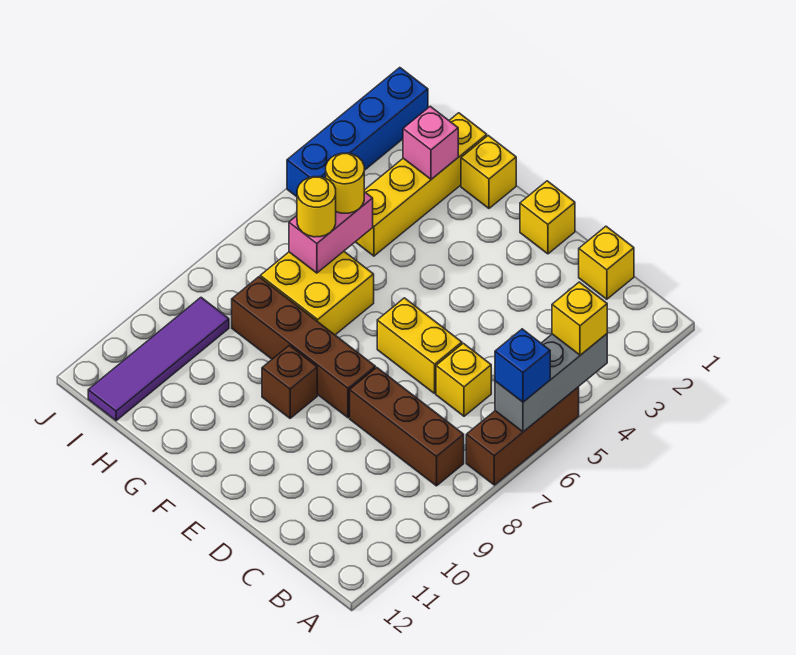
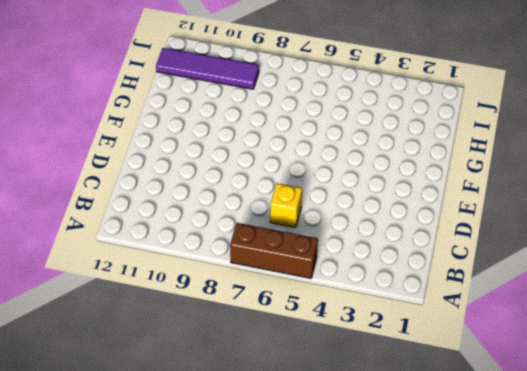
none -> brown 1x3 brick [350,367,464,486]
none -> yellow 1x1 brick [579,226,634,299]
none -> yellow 1x2 brick [377,298,462,393]

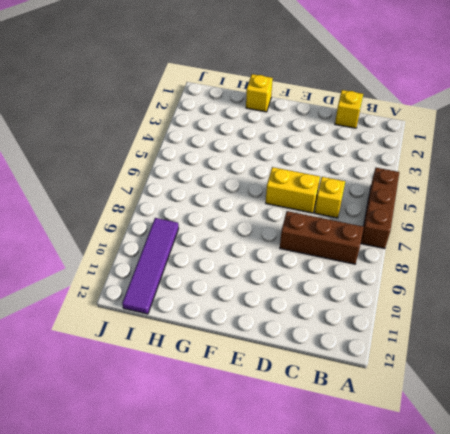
none -> yellow 1x1 brick [520,181,575,254]
none -> brown 1x4 brick [232,277,375,418]
none -> brown 1x1 brick [262,345,317,418]

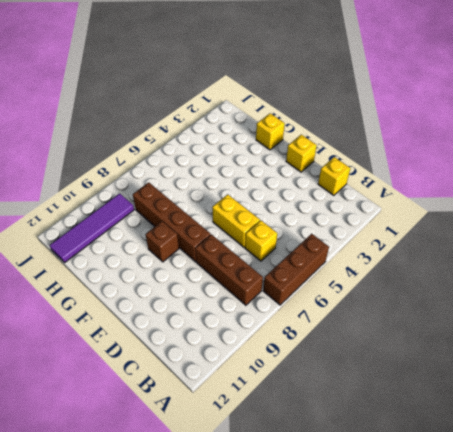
none -> yellow 2x2 brick [260,251,374,335]
none -> yellow 1x4 brick [356,113,487,256]
none -> blue 1x4 brick [287,68,428,197]

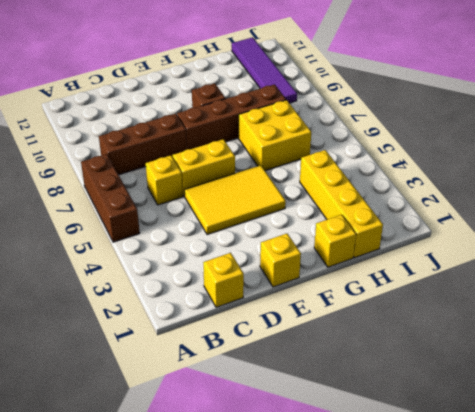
yellow 2x3 tile [184,165,286,235] -> none
none -> blue 1x4 brick [287,68,428,197]
none -> grey 1x3 brick [495,334,607,432]
none -> pink 1x1 brick [403,106,458,179]

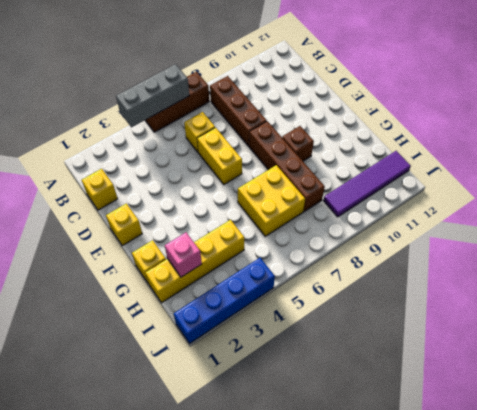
none -> pink 1x2 brick [289,192,373,273]
none -> yellow 1x1 brick [552,282,607,355]
none -> blue 1x1 brick [495,329,550,402]

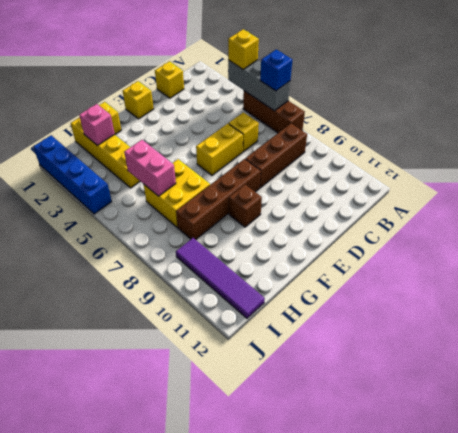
none -> yellow 1x1 round brick [326,153,364,213]
none -> yellow 1x1 round brick [297,177,336,237]

